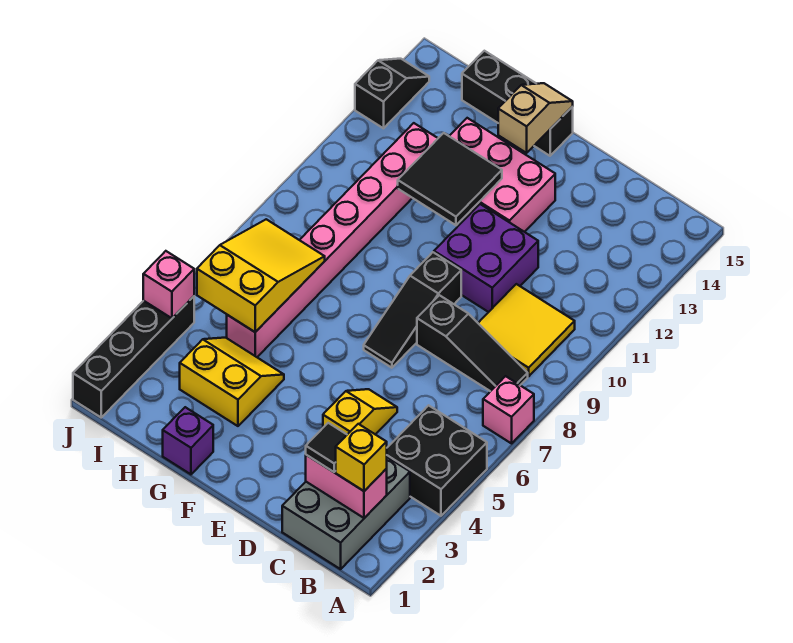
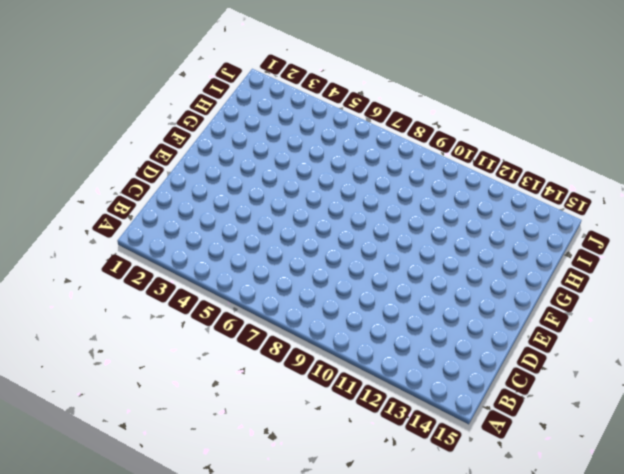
none -> black 2x2 brick [387,405,487,516]
none -> pink 1x1 brick [483,376,534,443]
none -> grey 2x3 brick [282,457,410,569]

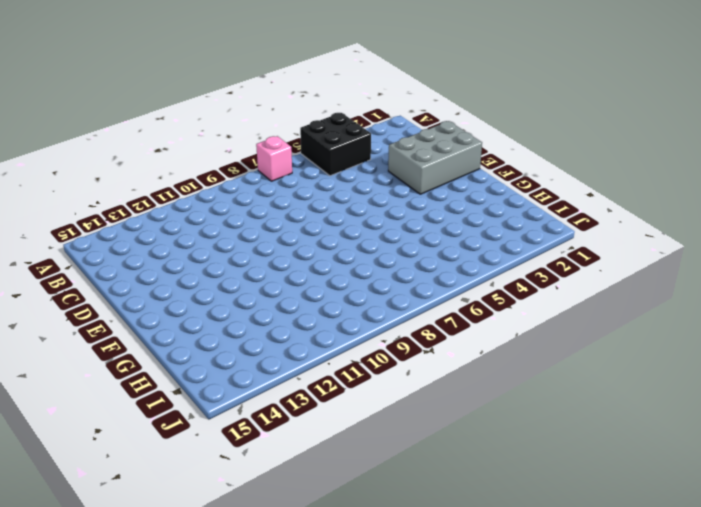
grey 2x3 brick [388,121,482,194] -> grey 2x3 brick moved to [282,457,410,569]
none -> black 1x3 slope [417,295,528,391]
none -> yellow 2x2 tile [478,284,575,376]
none -> yellow 1x2 slope [323,389,397,435]

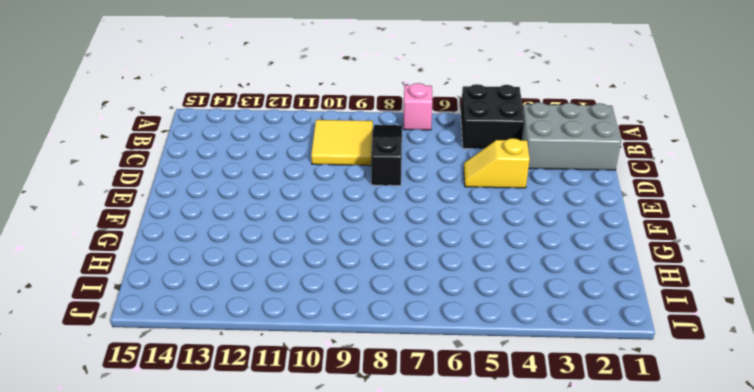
none -> purple 2x2 brick [434,204,538,312]
none -> black 1x3 slope [364,252,461,368]
none -> pink 2x3 brick [449,118,555,232]

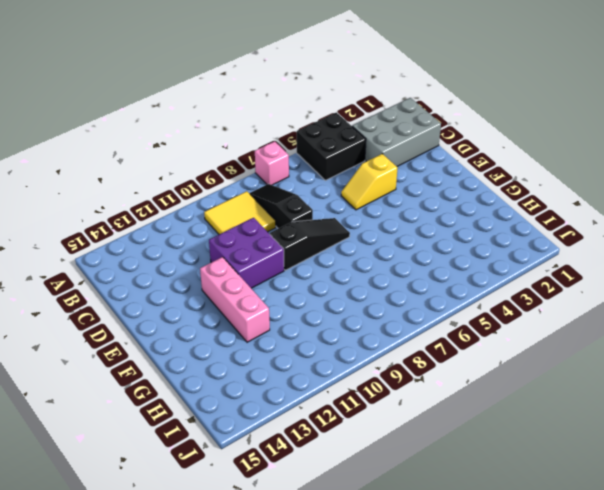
pink 1x3 brick [200,257,270,342] -> pink 2x3 brick [449,118,555,232]
none -> black 1x3 brick [462,51,573,156]
none -> purple 1x1 brick [163,407,213,474]
none -> yellow 2x2 slope [180,338,284,426]

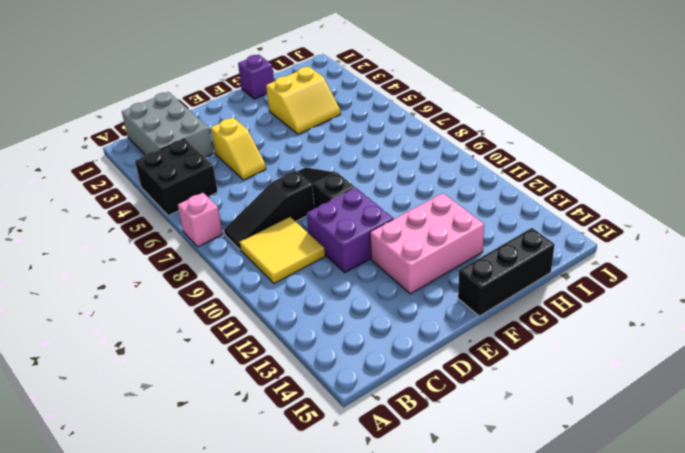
none -> pink 1x8 brick [227,123,438,357]
none -> black 1x4 brick [73,296,194,417]
none -> black 1x2 slope [355,59,429,128]

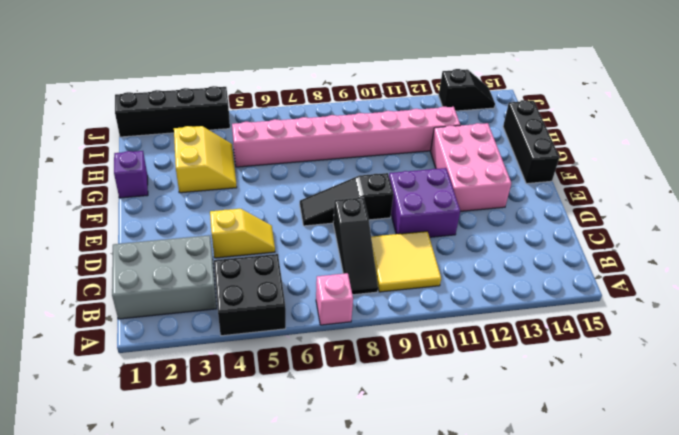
none -> pink 1x2 brick [306,455,387,518]
none -> black 2x2 tile [398,133,502,225]
none -> tan 1x2 slope [498,83,573,153]

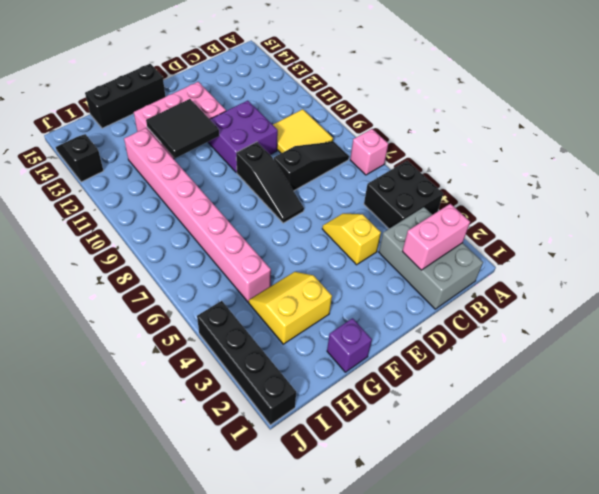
none -> tan 1x2 slope [498,83,573,153]
none -> yellow 2x3 slope [197,219,325,332]
none -> pink 1x1 brick [143,251,194,318]

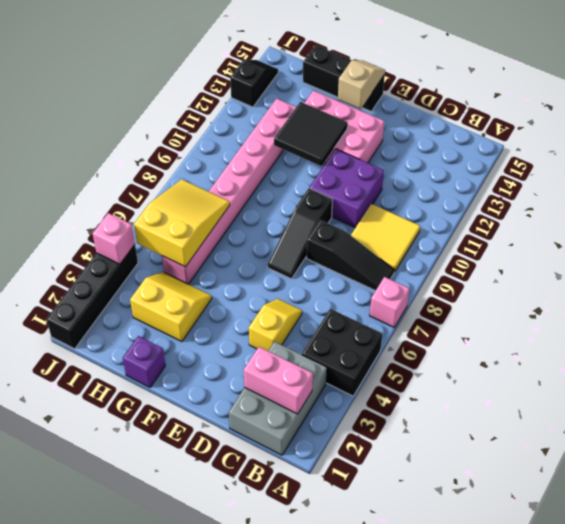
none -> yellow 1x1 brick [336,424,387,491]
none -> black 1x1 tile [306,423,347,472]

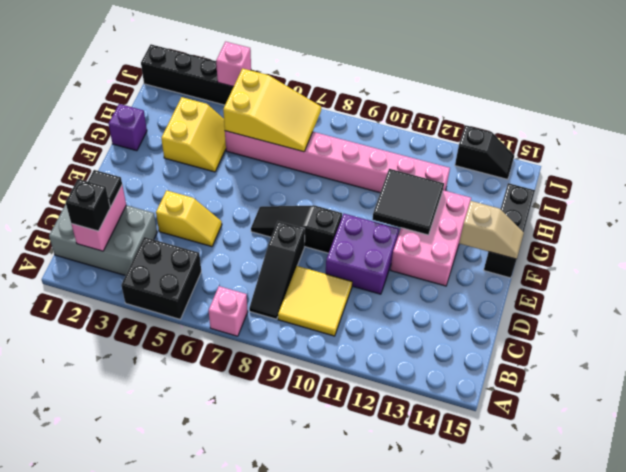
black 1x1 brick [66,179,110,231] -> yellow 1x1 brick [336,424,387,491]

